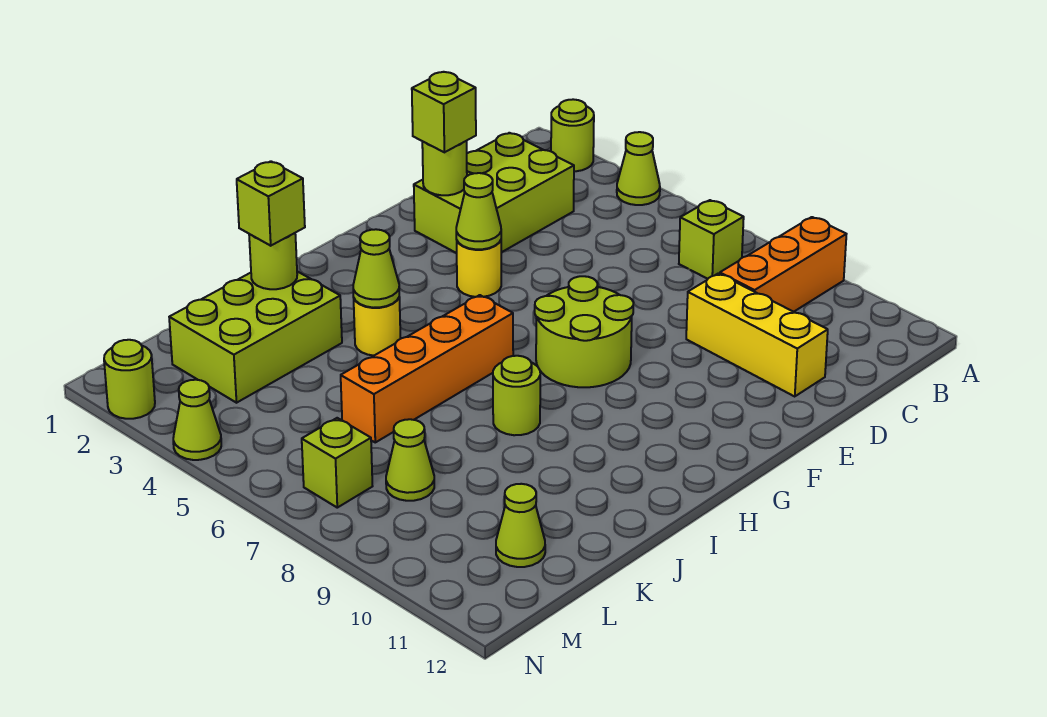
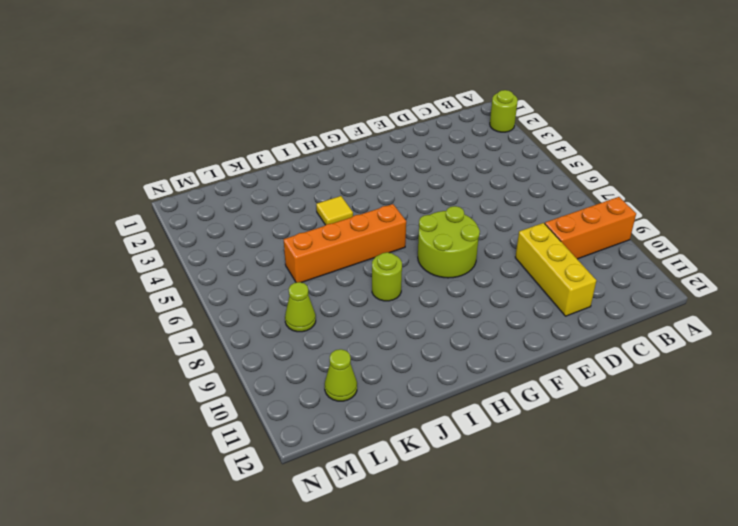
yellow 1x1 tile [316,196,353,225] -> yellow 1x1 round brick [354,297,400,356]
none -> lime 1x1 cone [617,132,660,205]
none -> lime 1x1 brick [679,200,744,279]
none -> lime 2x3 brick [414,133,574,253]

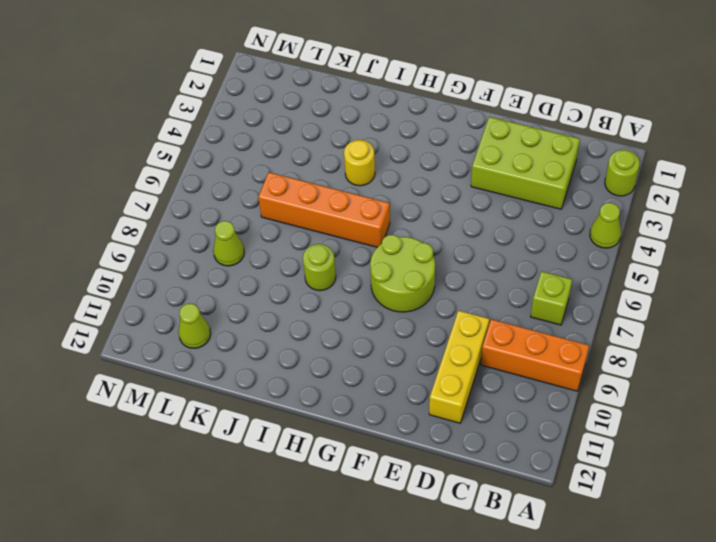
none -> yellow 1x1 round brick [456,240,501,297]
none -> lime 2x3 brick [169,271,342,403]
none -> lime 1x1 brick [302,418,372,508]

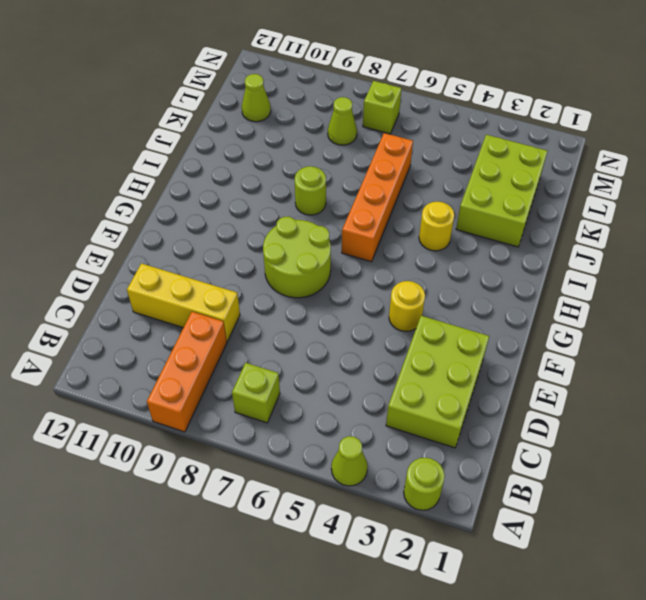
none -> lime 1x1 round brick [104,340,155,419]
none -> lime 1x1 cone [173,380,221,460]
none -> lime 1x1 round brick [422,141,467,195]

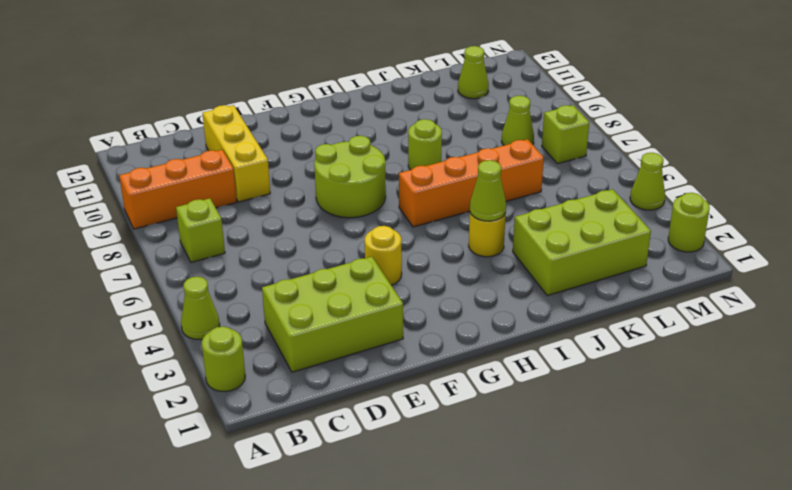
none -> lime 1x1 round brick [422,141,467,195]
none -> lime 1x1 cone [456,173,501,249]
none -> lime 1x1 round brick [249,233,297,289]

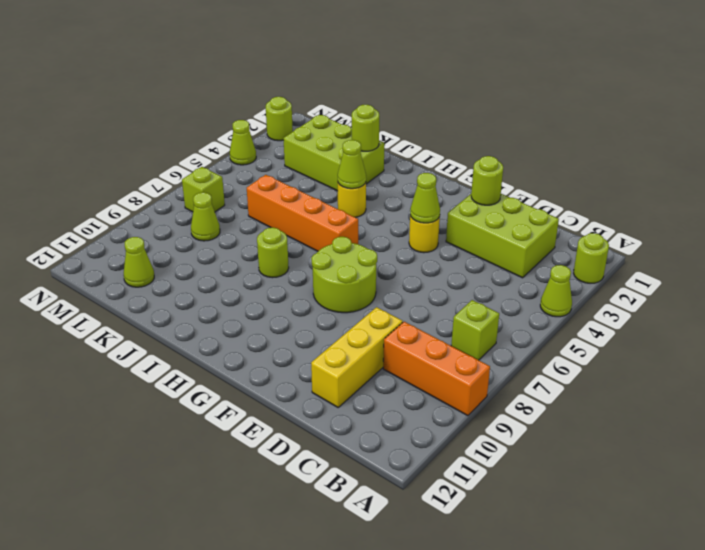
none -> lime 1x1 brick [412,72,476,152]
none -> lime 1x1 brick [237,161,305,246]

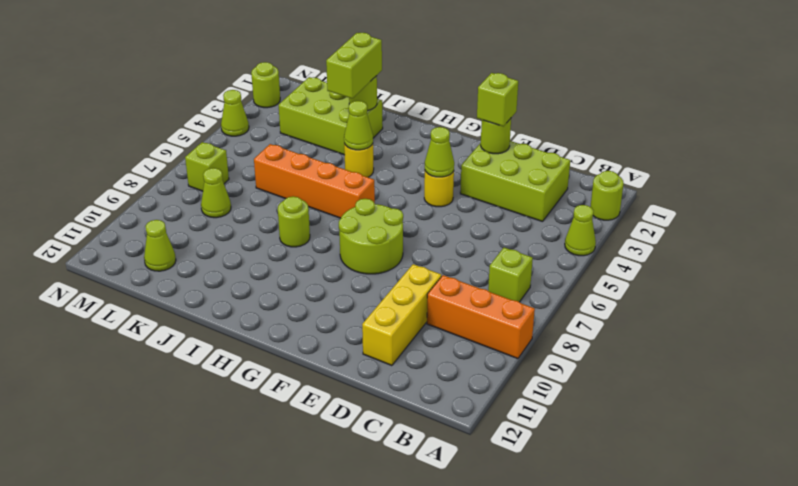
lime 1x2 brick [326,33,382,99] -> lime 1x1 brick [237,161,305,246]

